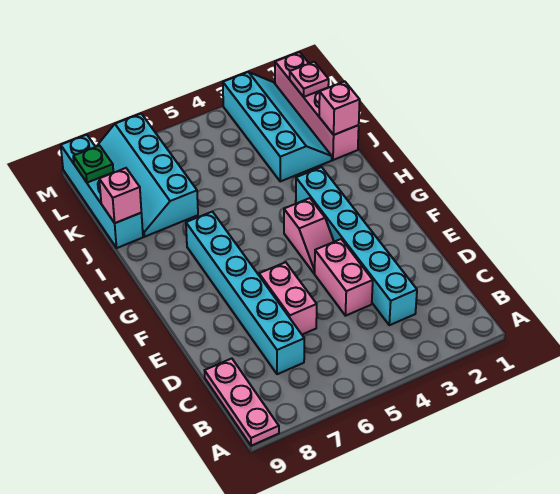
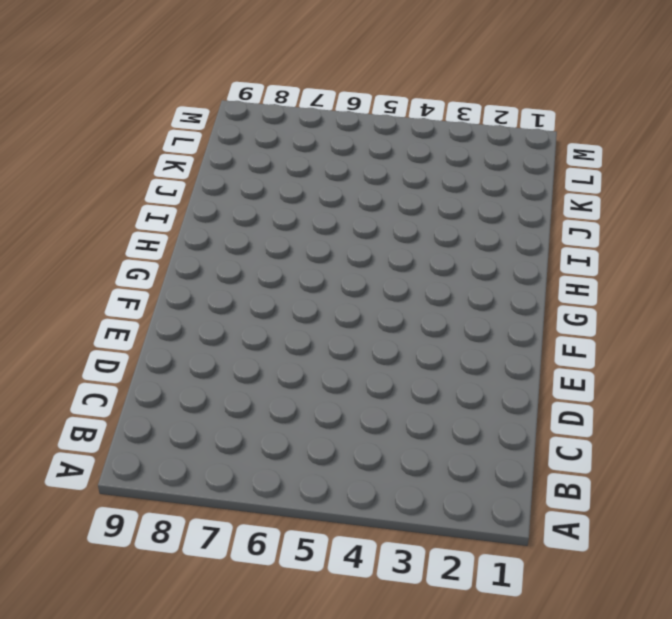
none -> pink 1x3 plate [205,359,279,446]
none -> cyan 1x6 brick [296,167,417,325]
none -> cyan 1x6 brick [186,212,304,374]

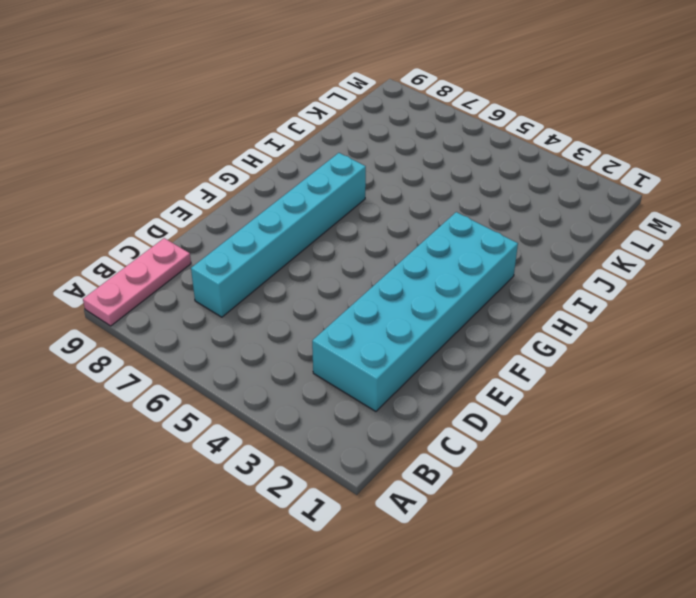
cyan 2x6 brick [312,212,518,411] -> cyan 1x6 brick [296,167,417,325]
none -> pink 1x2 brick [315,239,373,316]
none -> pink 1x2 brick [259,262,317,334]
none -> pink 1x2 slope [284,198,334,273]

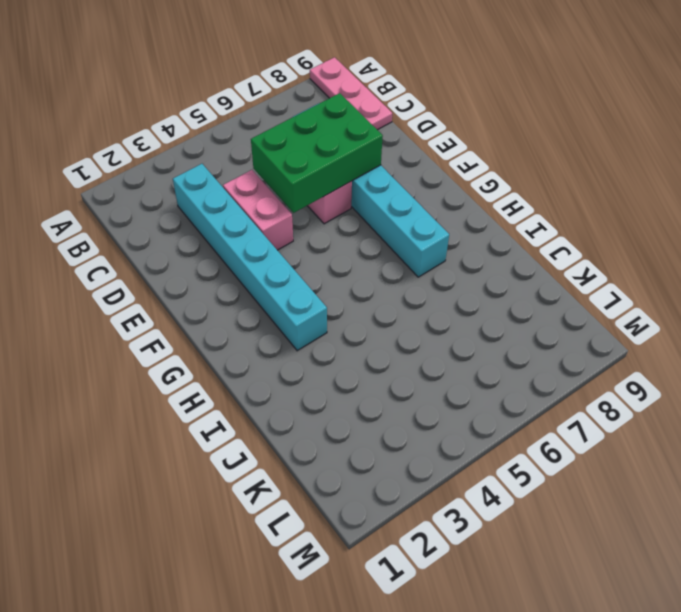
green 2x3 brick [251,93,383,213] -> none
none -> pink 1x2 slope [284,198,334,273]
none -> pink 1x4 brick [275,52,359,160]
none -> cyan 2x4 slope [223,72,332,181]

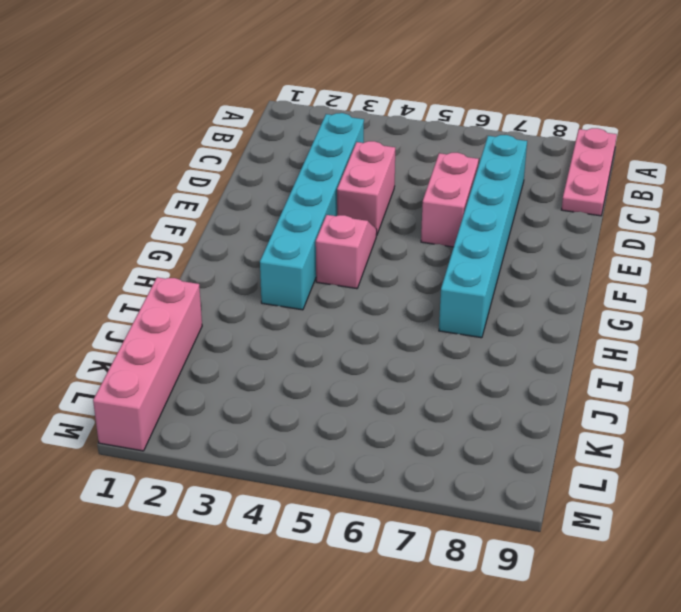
none -> cyan 2x4 slope [223,72,332,181]
none -> cyan 2x4 slope [96,114,198,237]
none -> cyan 1x4 brick [61,135,143,248]

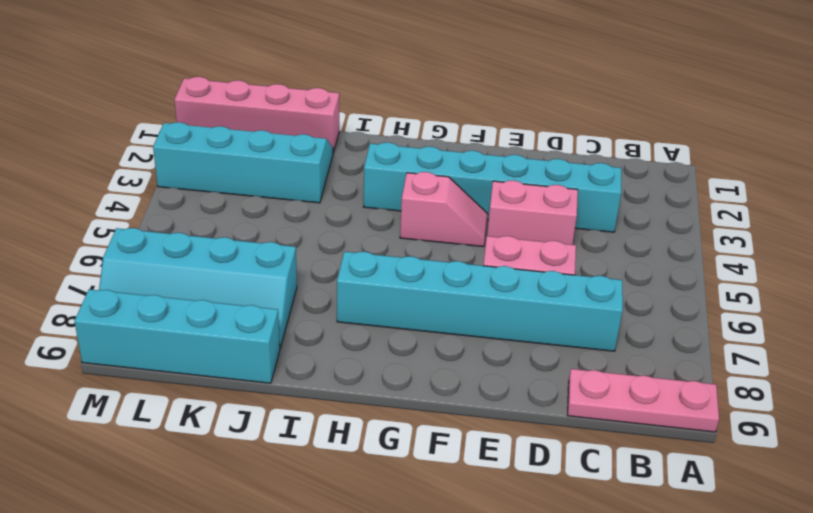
none -> pink 1x1 brick [319,81,360,135]
none -> pink 1x1 brick [99,168,141,223]
none -> pink 1x1 plate [290,62,329,97]

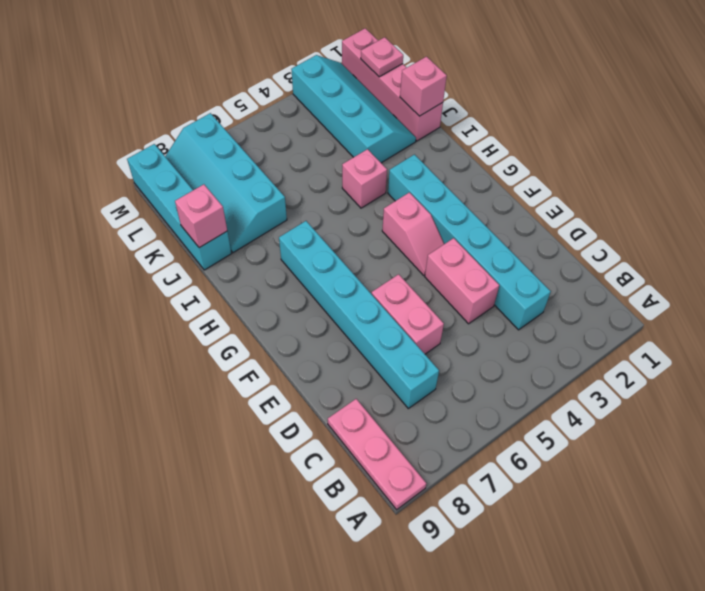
pink 1x1 brick [342,149,387,208] -> none
none -> green 1x1 plate [73,146,113,183]

